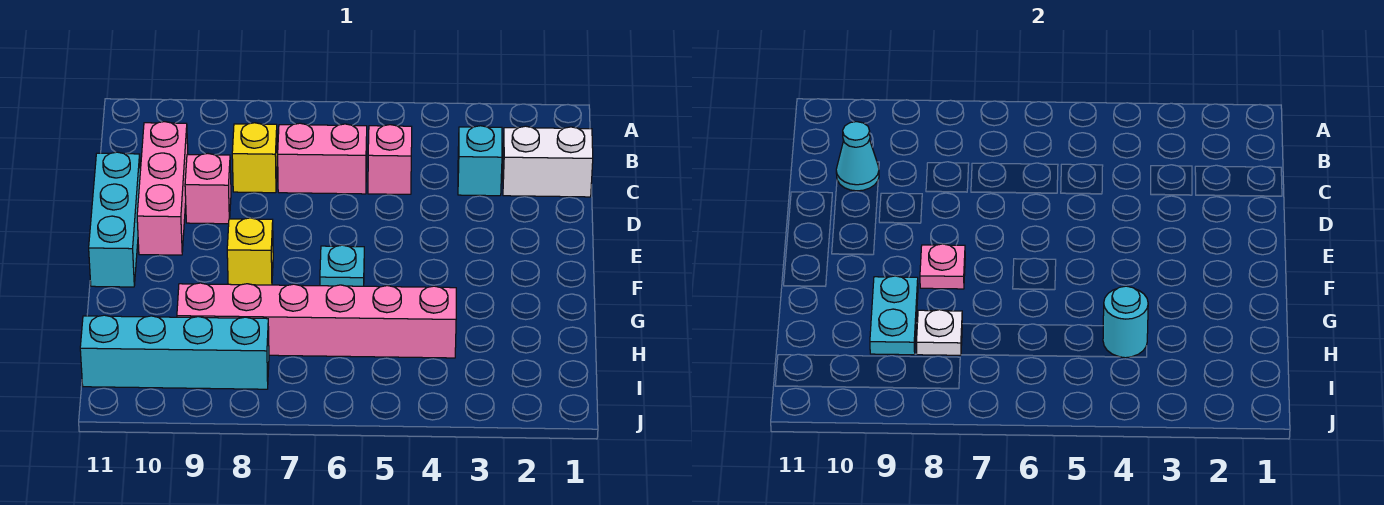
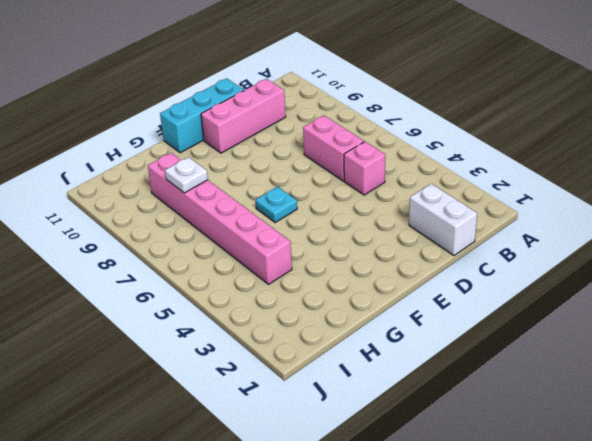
none -> cyan 1x1 brick [458,126,502,196]
none -> yellow 1x1 brick [232,123,277,193]
none -> pink 1x1 brick [185,154,231,224]

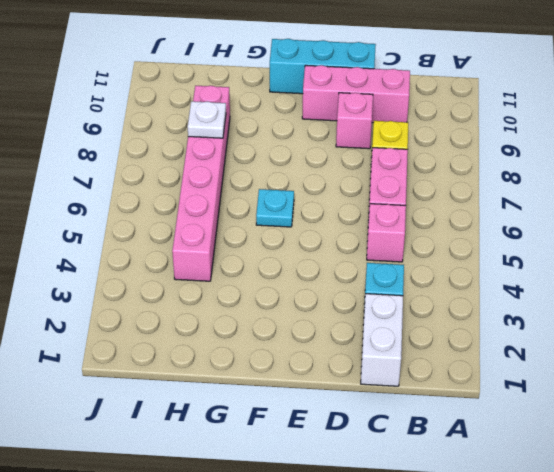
none -> yellow 1x1 brick [227,218,273,285]
none -> cyan 1x4 brick [80,315,269,389]
none -> cyan 1x1 cone [836,122,879,191]

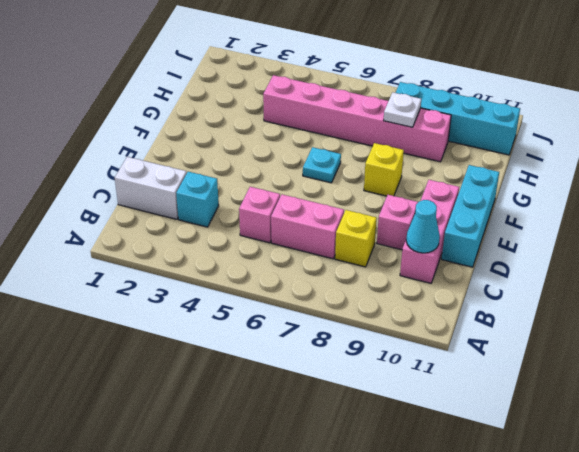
none -> pink 1x1 plate [920,244,965,289]
none -> cyan 1x2 plate [870,276,918,355]
none -> cyan 1x1 round brick [1103,286,1148,358]

